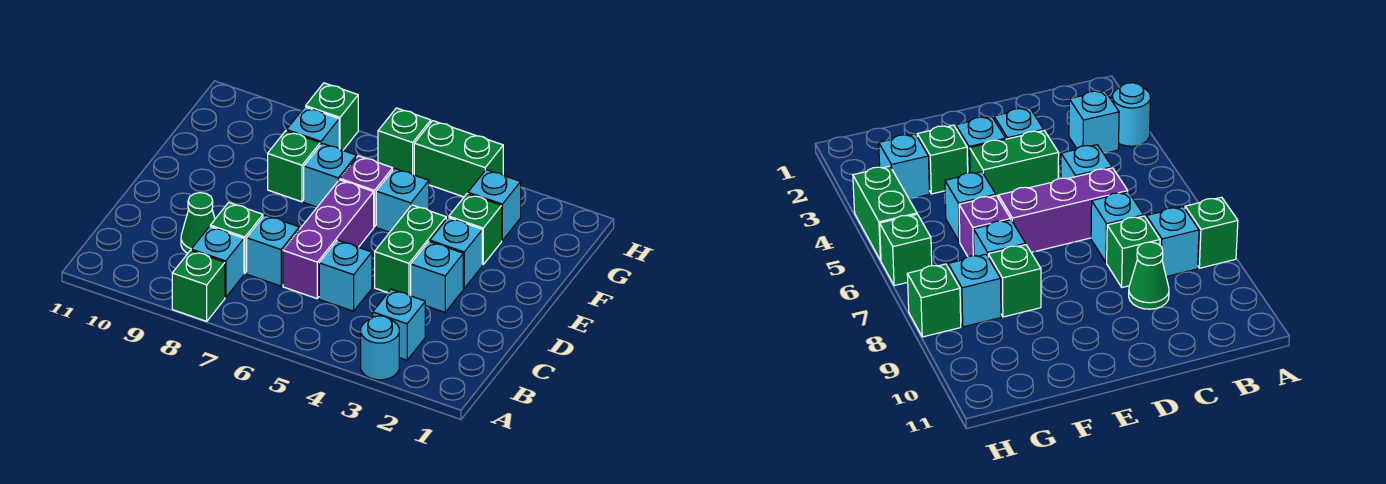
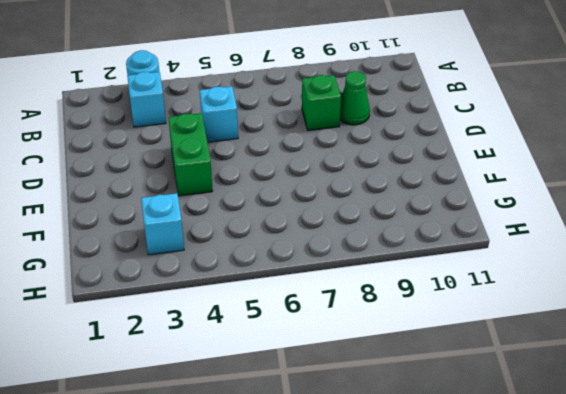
none -> green 1x1 brick [172,250,225,321]
none -> cyan 1x1 brick [191,226,244,298]
none -> purple 1x3 brick [283,180,374,299]

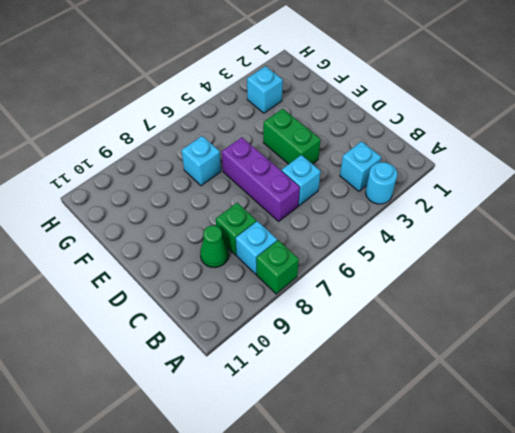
none -> cyan 1x1 brick [247,215,299,286]
none -> cyan 1x1 brick [411,241,463,312]
none -> cyan 1x1 brick [430,218,482,288]

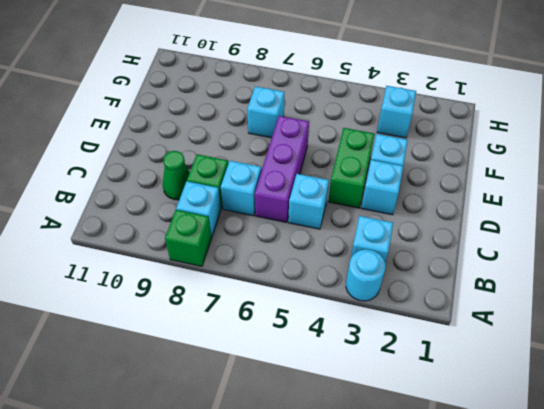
none -> green 1x1 brick [449,194,502,264]
none -> cyan 1x1 brick [376,168,429,232]
none -> purple 1x1 brick [340,156,393,227]

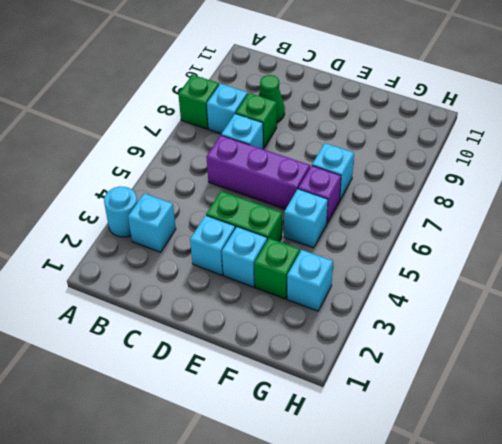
none -> cyan 1x1 brick [319,240,372,311]
none -> green 1x1 brick [268,131,320,202]
none -> cyan 1x1 brick [287,107,339,148]

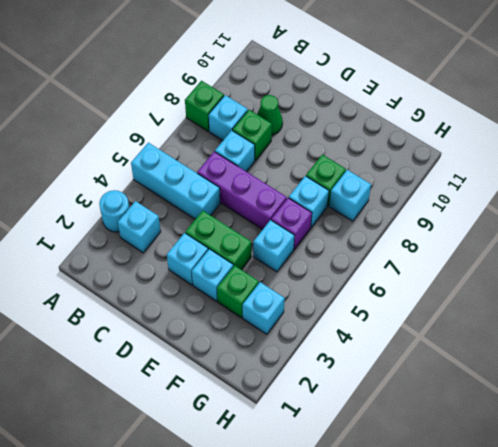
cyan 1x3 brick [131,143,220,219] -> cyan 1x1 brick [319,240,372,311]
none -> green 1x2 brick [414,121,503,197]
none -> green 1x1 brick [378,108,431,175]
none -> green 1x1 brick [306,83,358,150]

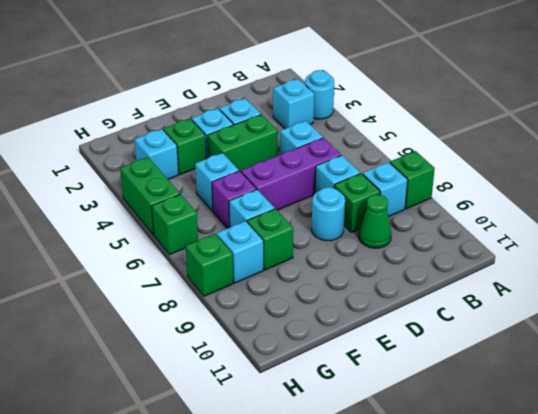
cyan 1x1 round brick [311,187,345,241] -> none

